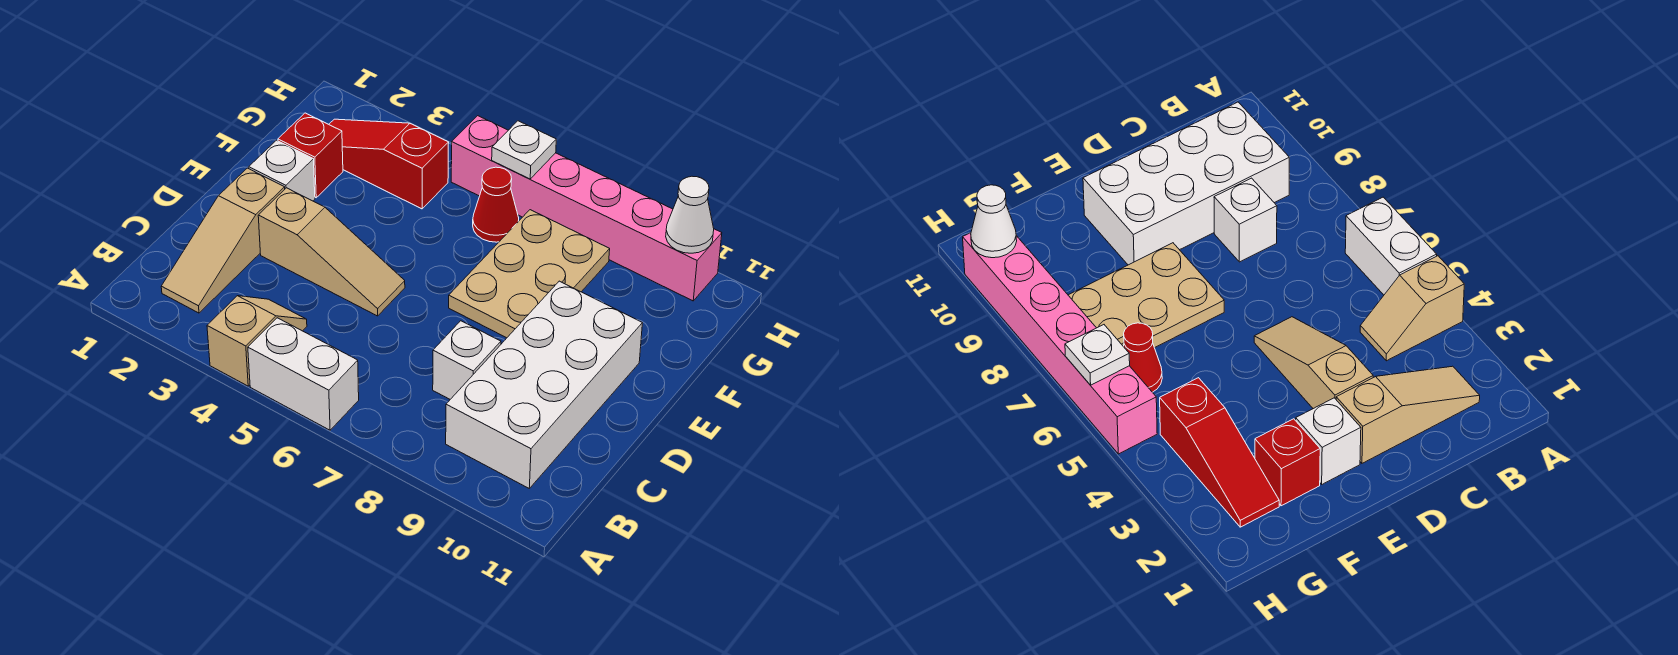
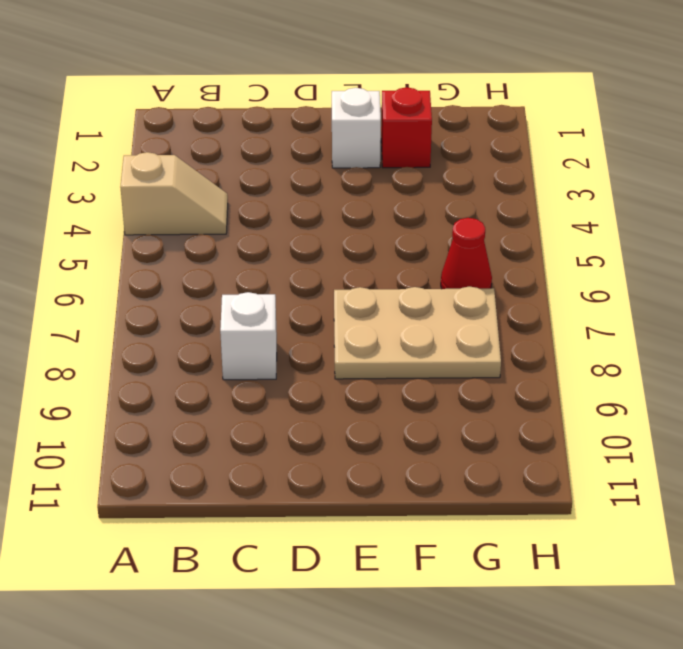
none -> white 1x2 brick [248,318,359,430]
none -> tan 1x3 slope [161,168,285,313]
none -> white 2x4 brick [446,281,642,488]

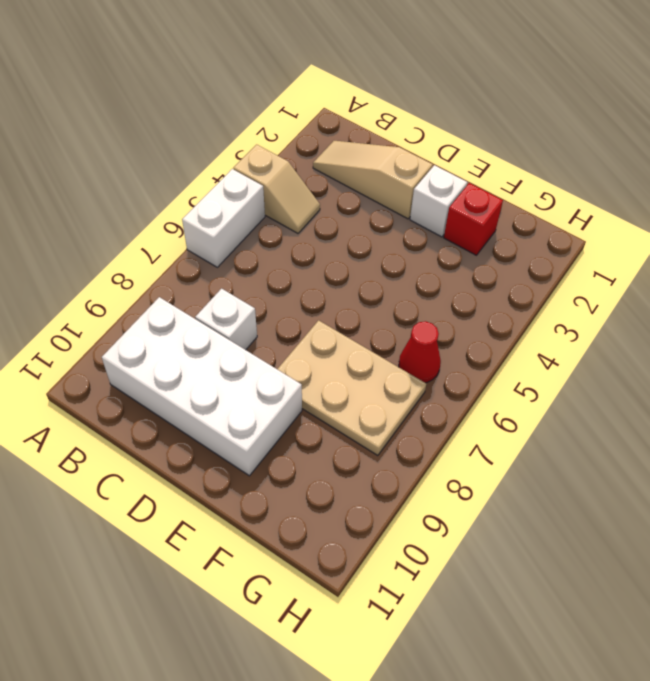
none -> tan 1x3 slope [258,188,405,316]
none -> red 1x3 slope [329,119,449,209]
none -> pink 1x6 brick [451,116,722,301]

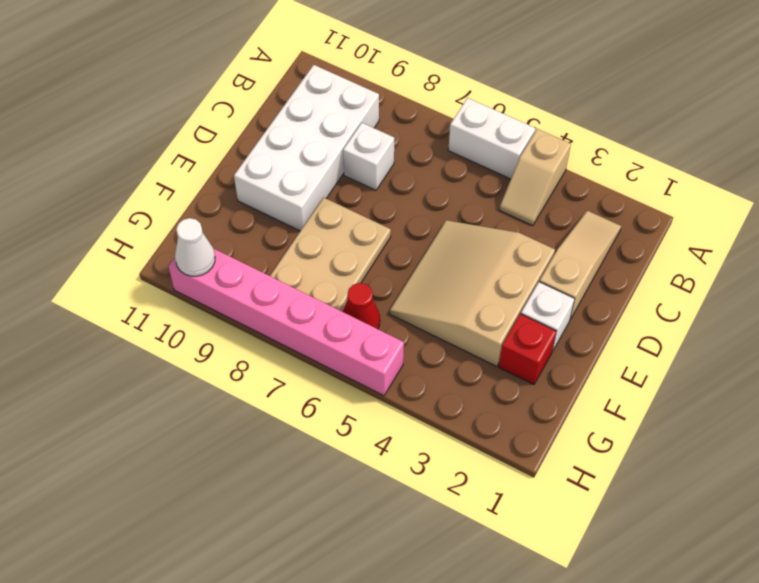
tan 3x3 slope [390,220,555,366] -> tan 1x3 slope [258,188,405,316]
none -> red 1x3 slope [329,119,449,209]
none -> white 1x1 plate [492,121,556,179]

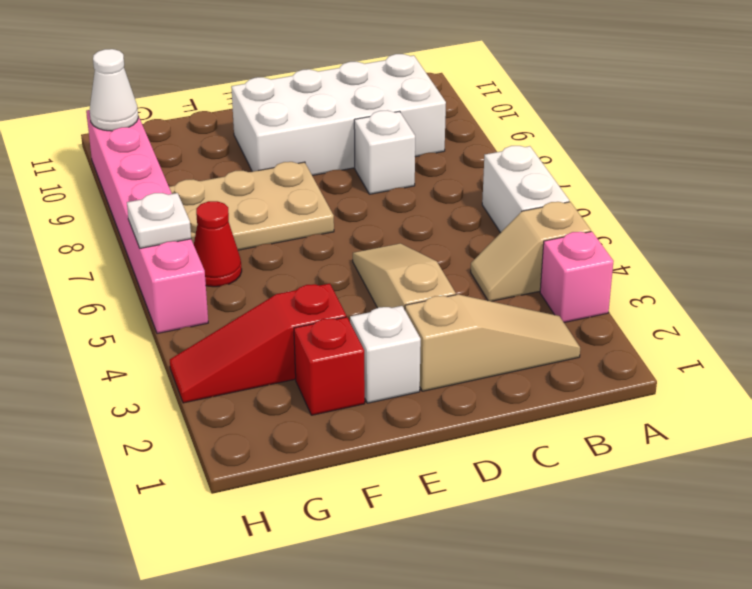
pink 1x1 brick [540,232,614,323] -> none
red 1x3 slope [170,284,346,403] -> red 1x3 slope turned to [329,119,449,209]

